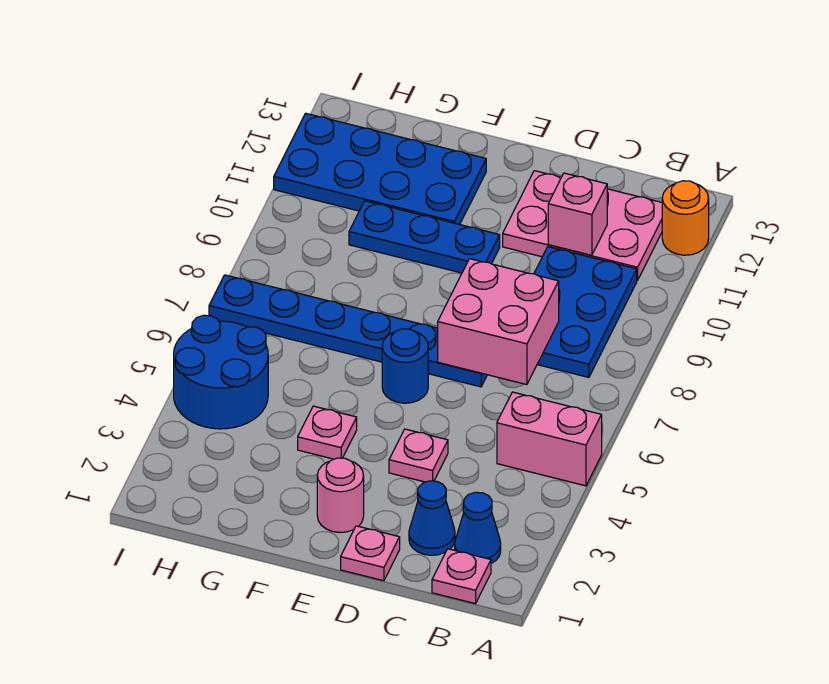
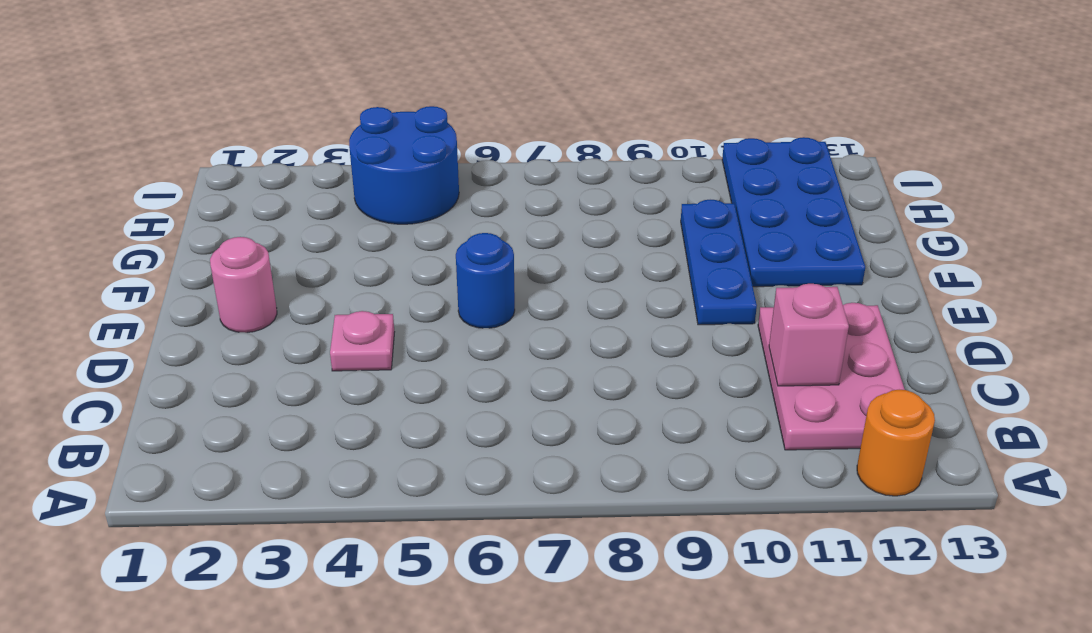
none -> pink 1x2 brick [497,392,602,486]
none -> pink 1x1 plate [432,549,491,604]
none -> blue 1x1 cone [455,492,501,564]

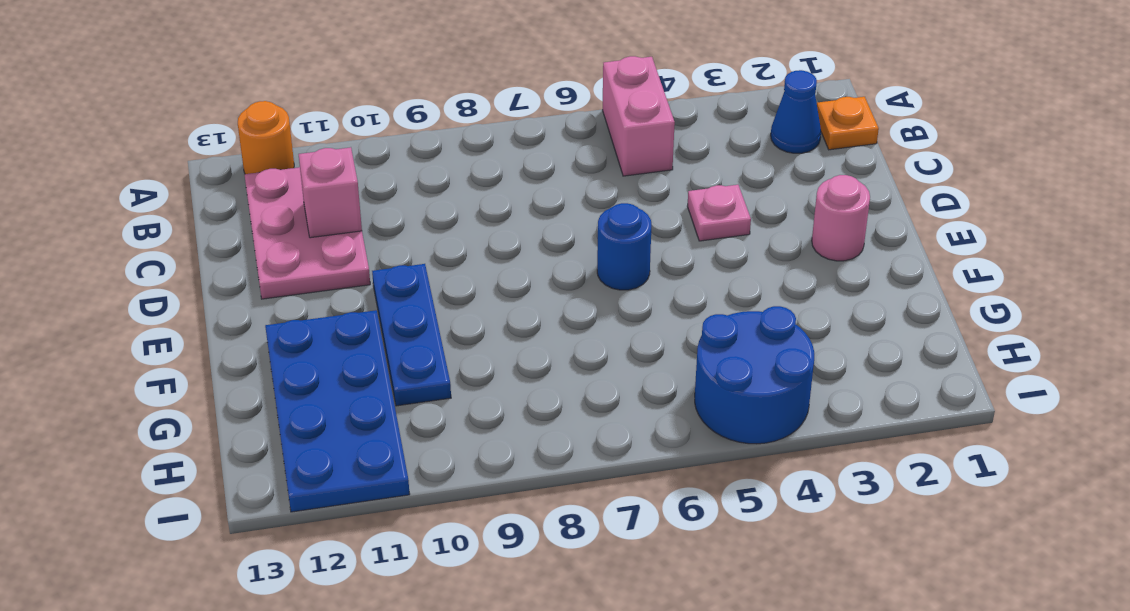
orange 1x1 plate [817,97,879,150] -> pink 1x1 plate [432,549,491,604]
none -> blue 2x3 plate [534,247,637,377]
none -> blue 1x1 cone [409,481,455,555]
none -> pink 1x1 plate [341,526,400,581]

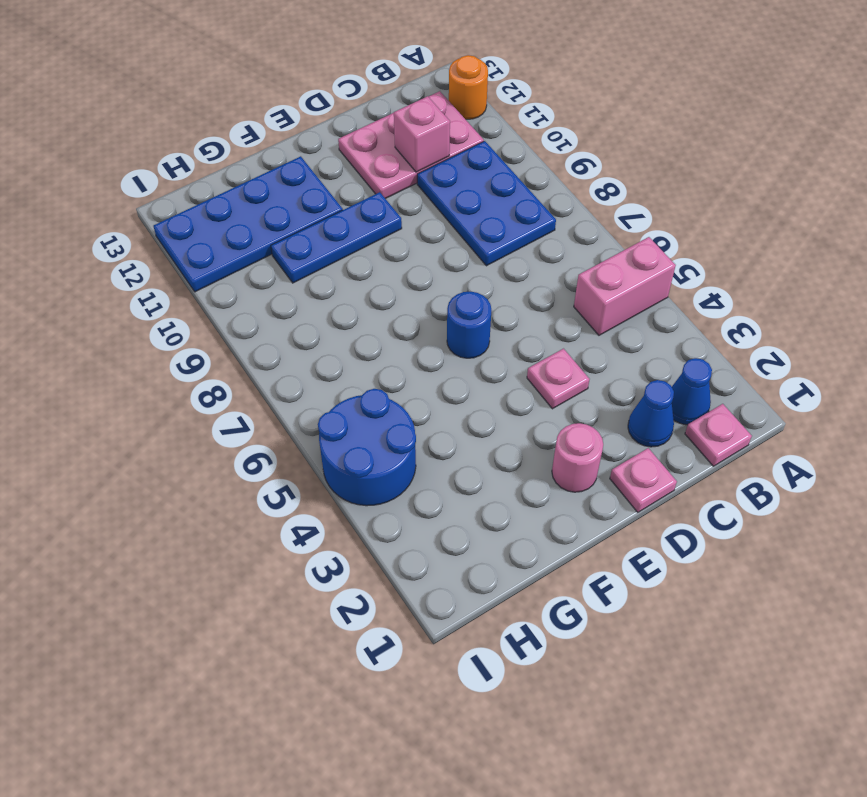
none -> blue 1x6 plate [209,275,487,387]
none -> pink 1x1 plate [298,406,357,459]
none -> pink 2x2 brick [438,259,559,385]

